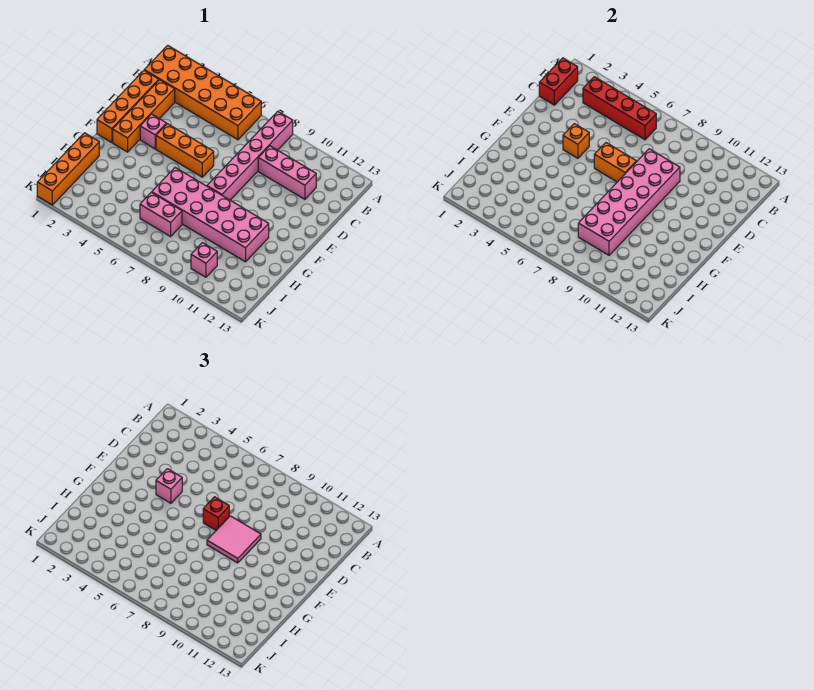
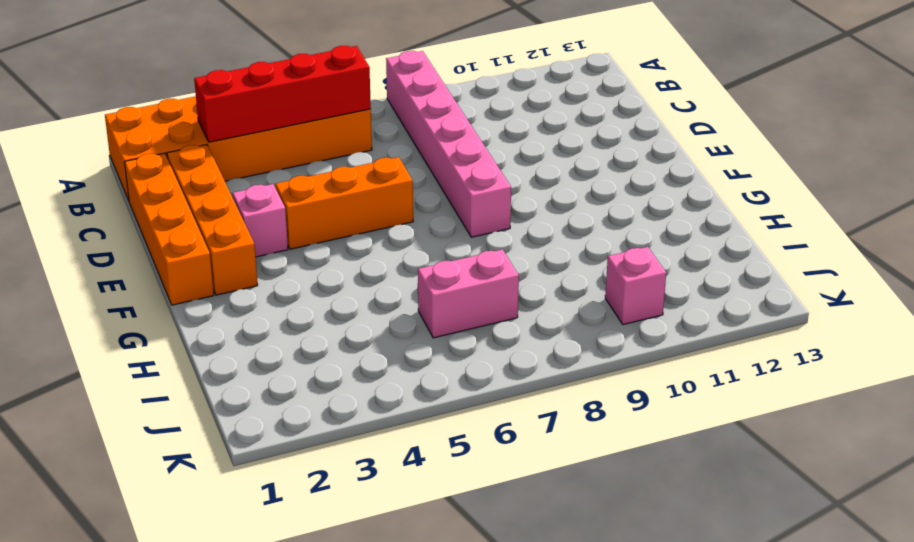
none -> pink 1x3 brick [258,146,316,199]
none -> pink 2x6 brick [152,168,269,262]
none -> orange 1x4 brick [37,133,99,205]

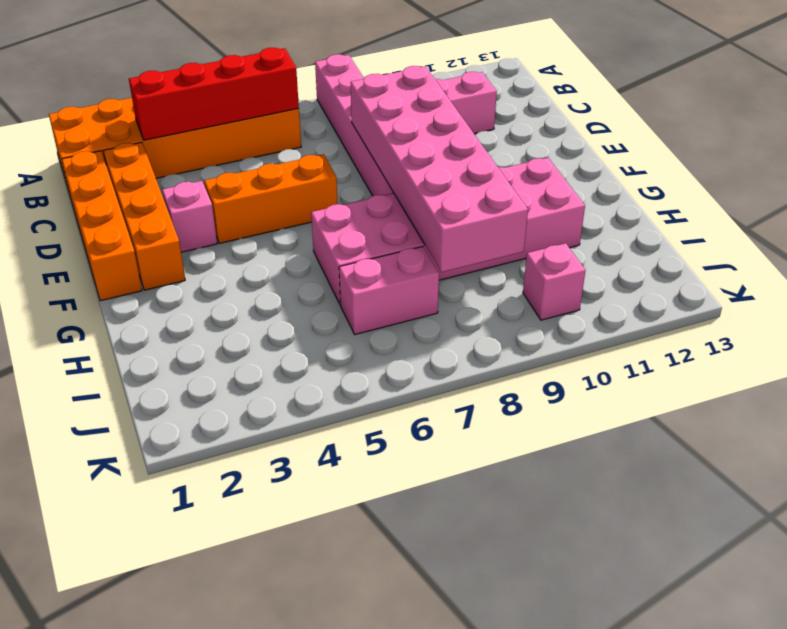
none -> orange 1x4 brick [37,133,99,205]
none -> red 1x2 brick [539,58,578,105]
none -> orange 1x1 brick [563,124,589,158]

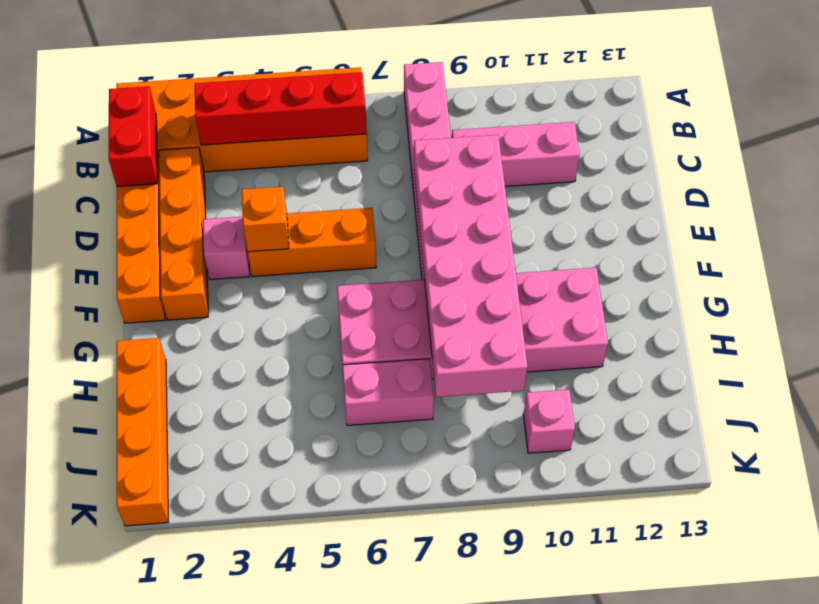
none -> orange 1x2 brick [594,143,636,182]
none -> pink 1x1 brick [156,469,182,503]
none -> red 1x1 brick [203,497,229,530]

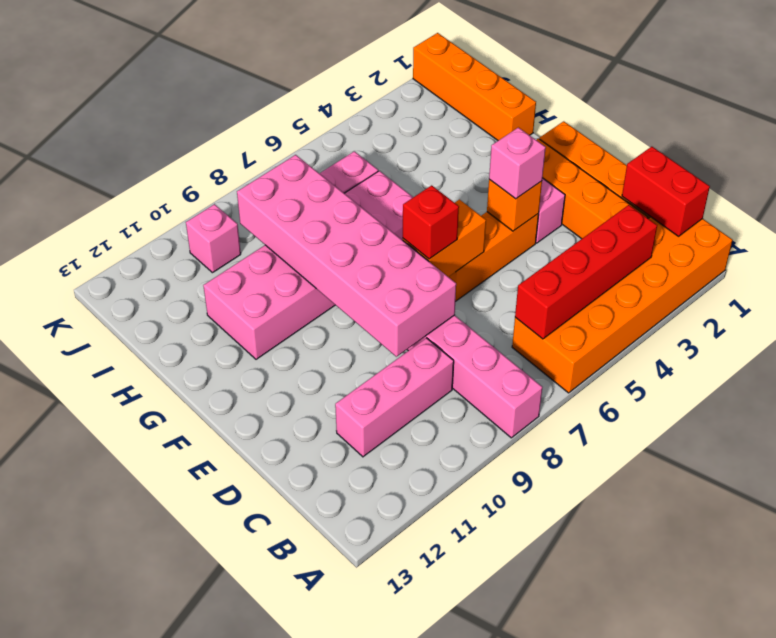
none -> pink 2x2 tile [207,516,261,563]

